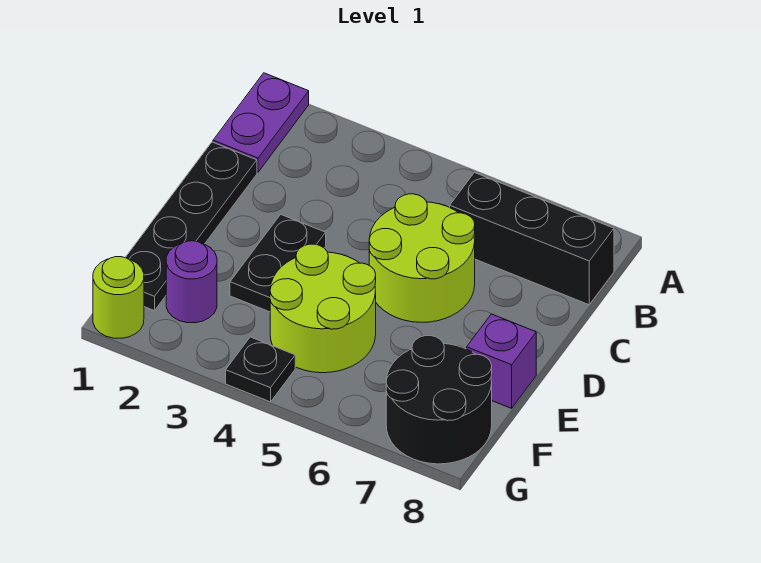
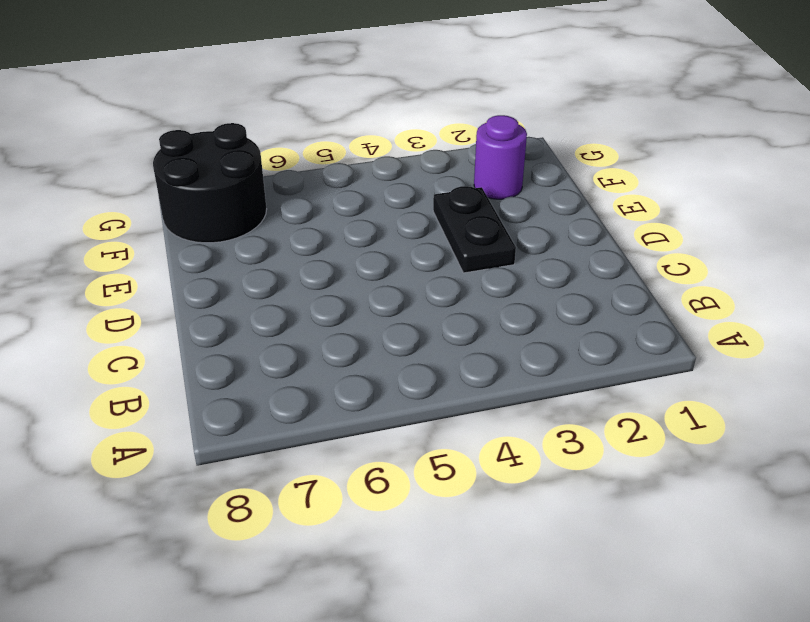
none -> purple 1x2 plate [213,73,309,172]
none -> black 1x3 brick [450,172,614,305]

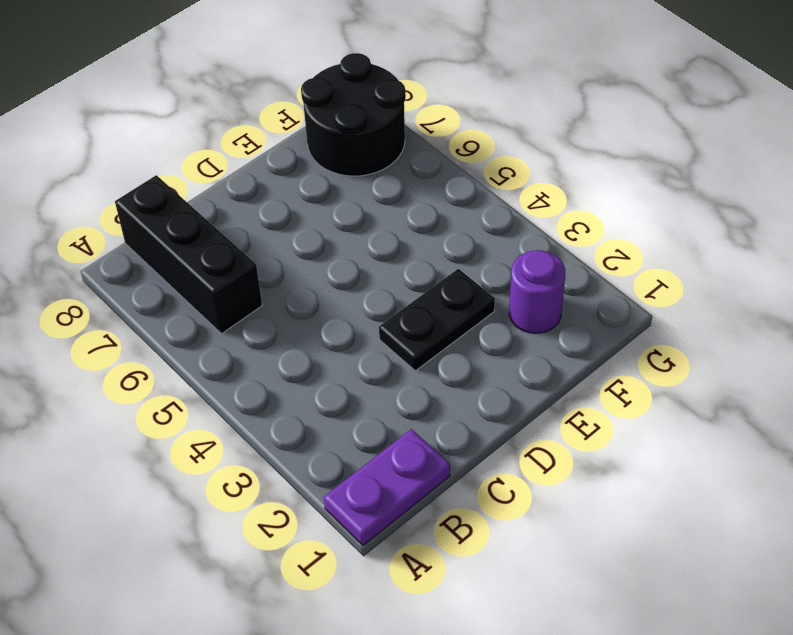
none -> black 1x4 plate [125,142,257,311]
none -> lime 2x2 round brick [369,194,475,322]

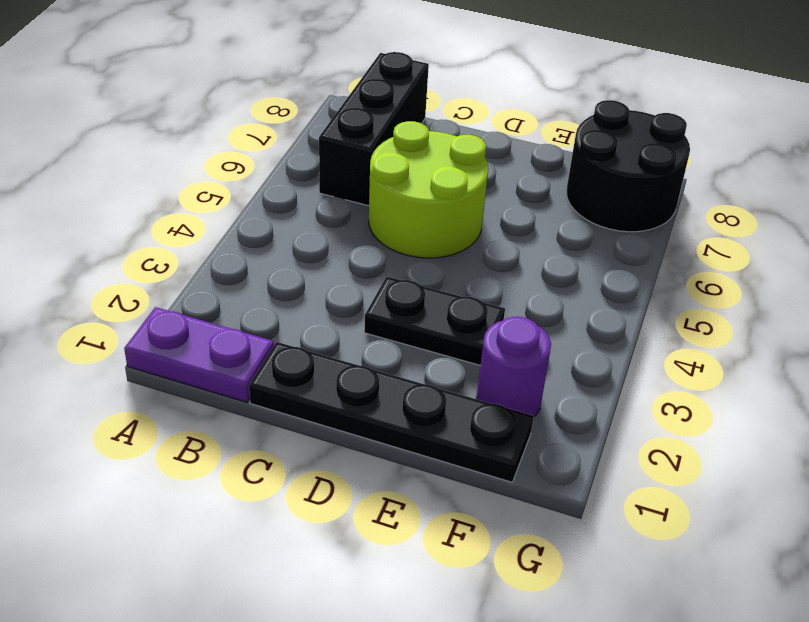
none -> lime 2x2 round brick [270,244,376,373]
none -> purple 1x1 brick [467,314,536,408]

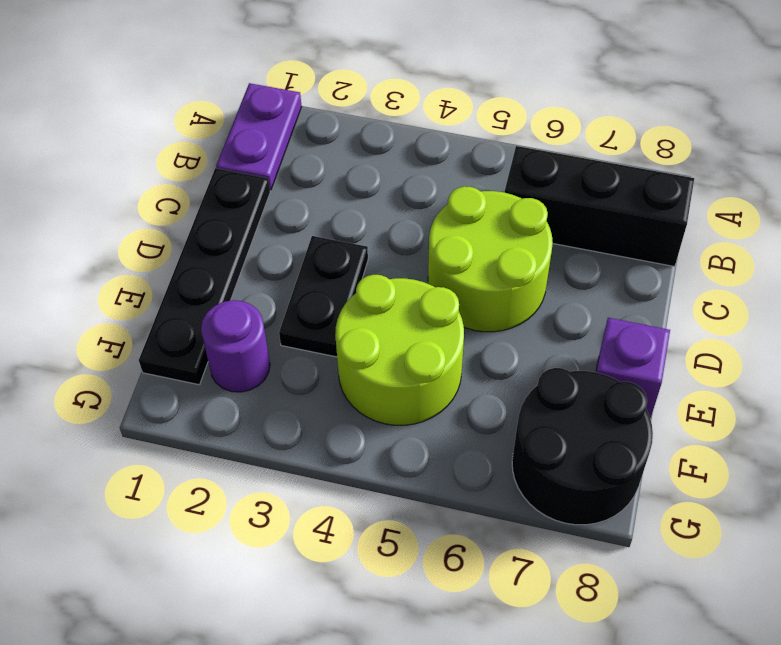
none -> lime 1x1 round brick [93,257,144,338]
none -> black 1x1 plate [226,337,295,402]

